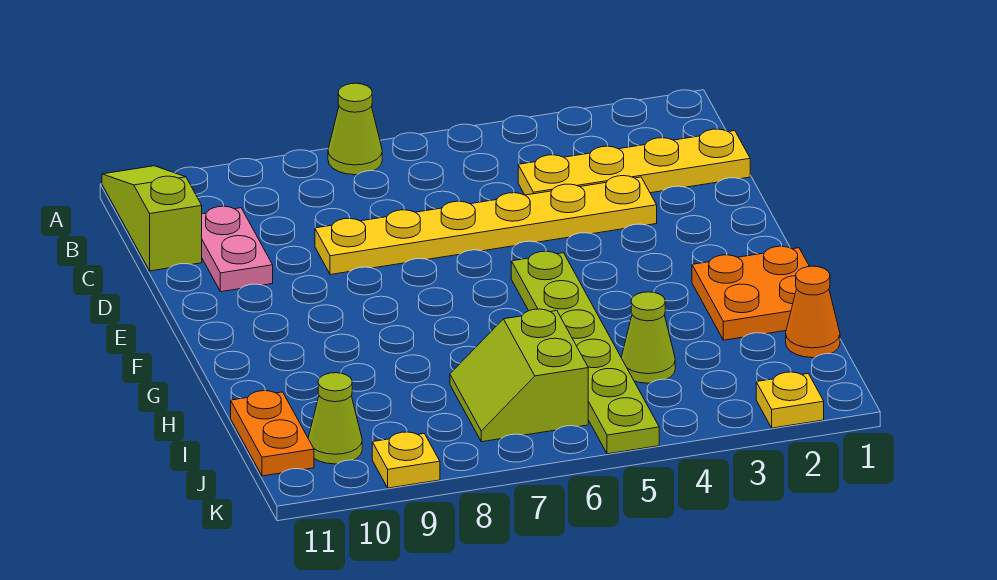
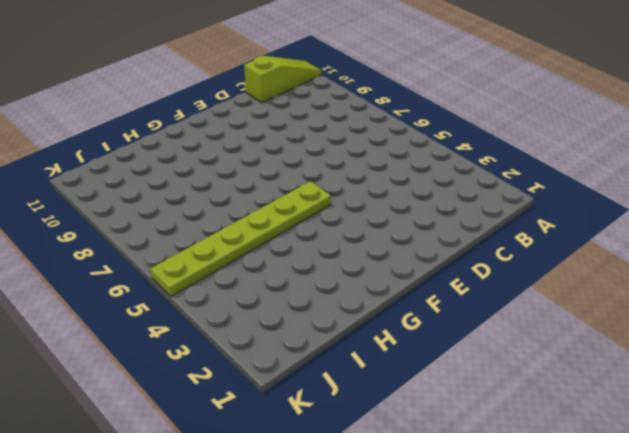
none -> lime 1x1 cone [328,83,382,175]
none -> yellow 1x4 plate [518,129,750,195]
none -> pink 1x2 plate [202,206,273,292]

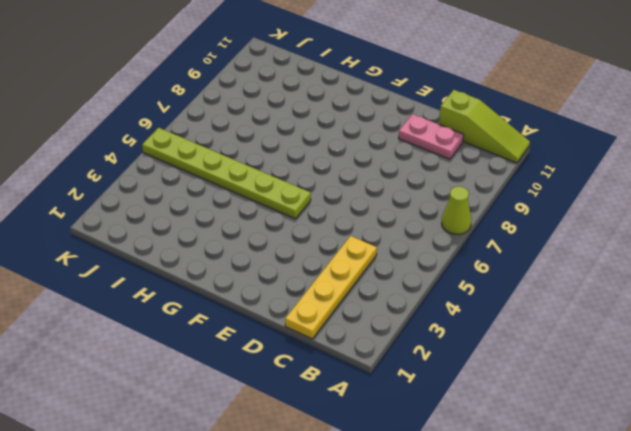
none -> yellow 1x6 plate [315,176,657,275]
none -> orange 2x2 plate [692,246,809,340]
none -> orange 1x1 cone [786,266,840,358]

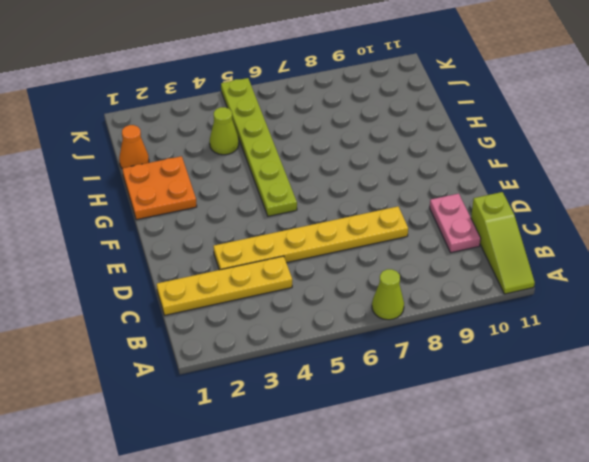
none -> lime 2x2 slope [450,309,588,442]
none -> orange 1x2 plate [231,391,314,476]
none -> lime 1x1 cone [308,373,362,464]

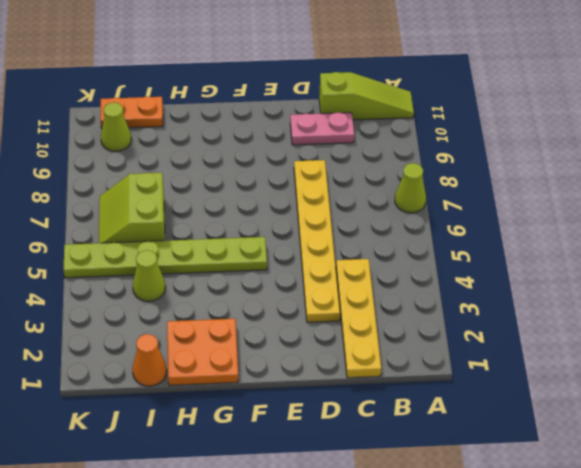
lime 2x2 slope [99,173,165,243] -> lime 2x2 slope turned to [450,309,588,442]
none -> yellow 1x1 plate [756,372,824,428]
none -> yellow 1x1 plate [372,432,440,488]

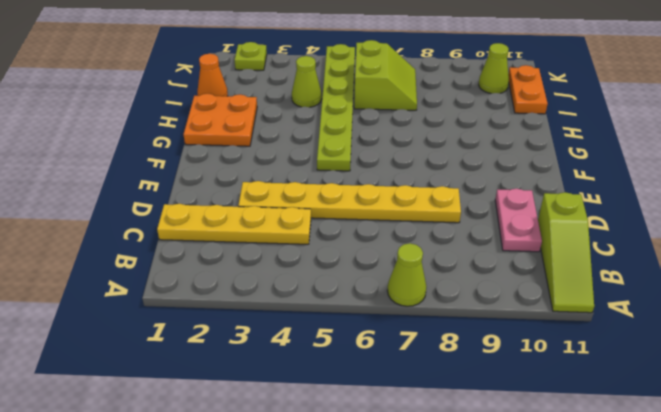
lime 1x1 plate [235,42,267,70] -> yellow 1x1 plate [756,372,824,428]
none -> yellow 1x1 plate [372,432,440,488]

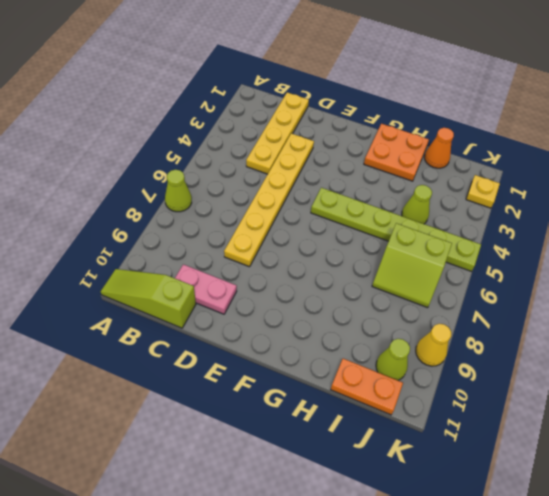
yellow 1x1 cone [416,324,451,366] -> yellow 1x1 plate [372,432,440,488]

